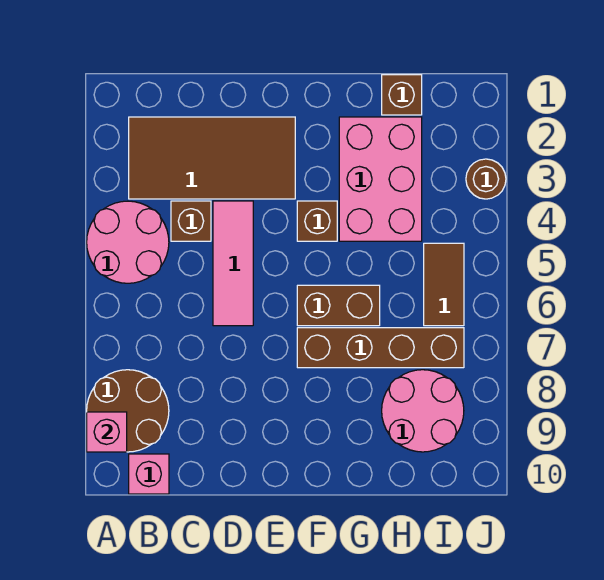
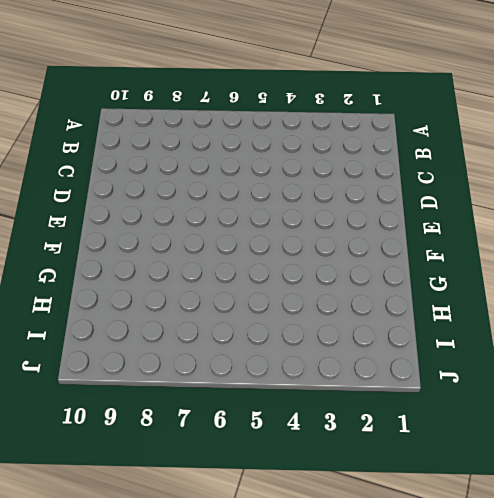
none -> pink 2x2 round brick [87,201,169,283]
none -> brown 2x2 round brick [87,370,169,452]
none -> brown 2x4 tile [129,117,295,199]

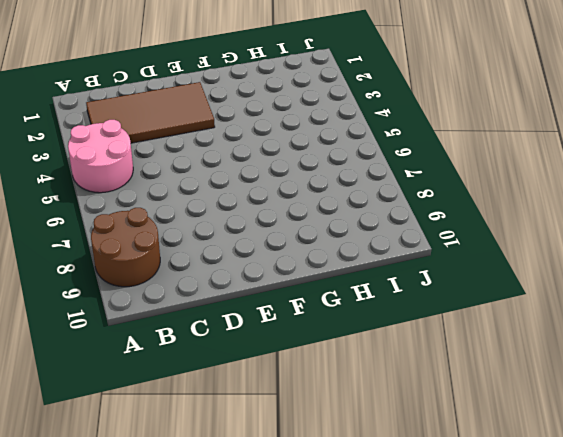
none -> pink 1x1 brick [129,454,169,494]
none -> brown 1x1 brick [171,201,211,241]
none -> pink 1x3 tile [213,201,253,326]

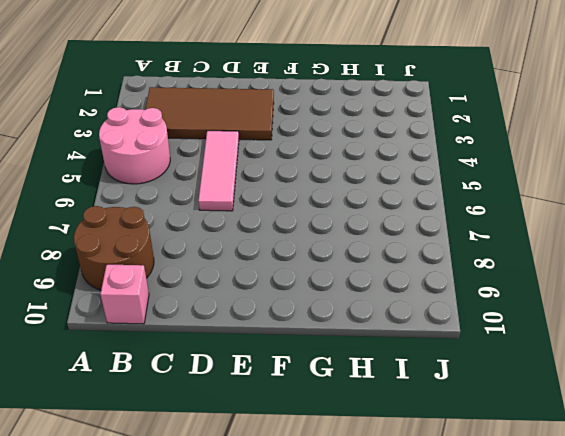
none -> brown 1x1 brick [171,201,211,241]
none -> brown 1x1 brick [297,201,337,241]
none -> brown 1x2 brick [297,285,380,326]

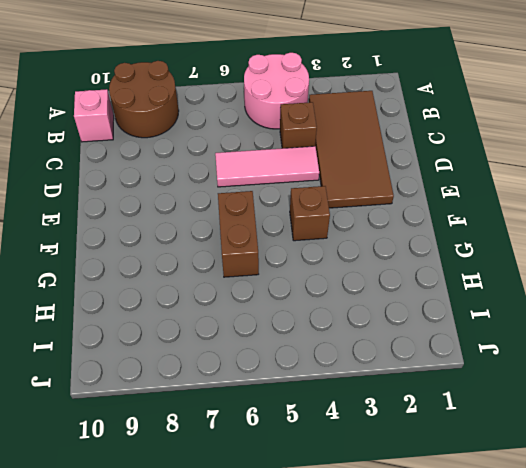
none -> brown 1x4 brick [297,328,464,368]
none -> pink 2x3 brick [339,117,422,241]
none -> brown 1x1 brick [382,75,422,115]

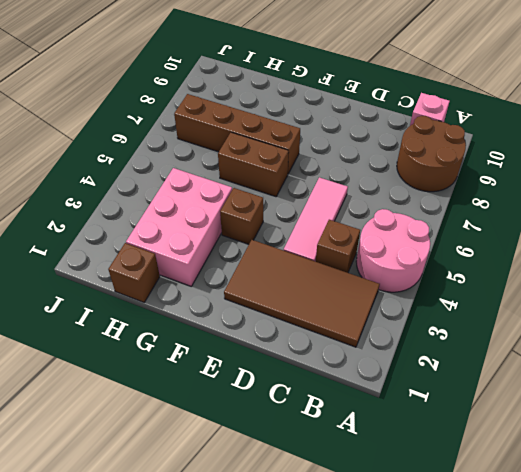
none -> pink 2x2 round brick [382,370,464,452]
none -> brown 1x2 tile [424,243,464,326]
none -> brown 1x1 round brick [466,159,506,199]

